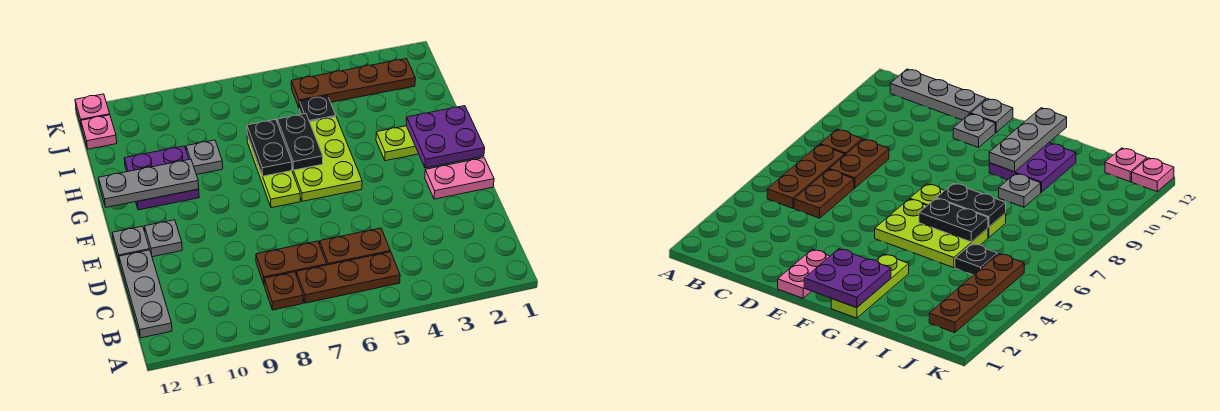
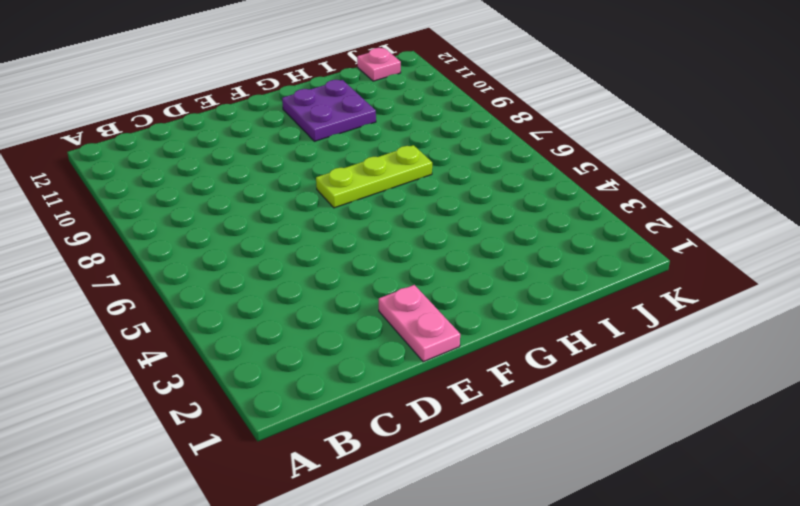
none -> brown 1x3 plate [297,252,400,303]
none -> brown 1x1 plate [264,272,303,310]
none -> grey 1x3 plate [119,250,172,338]

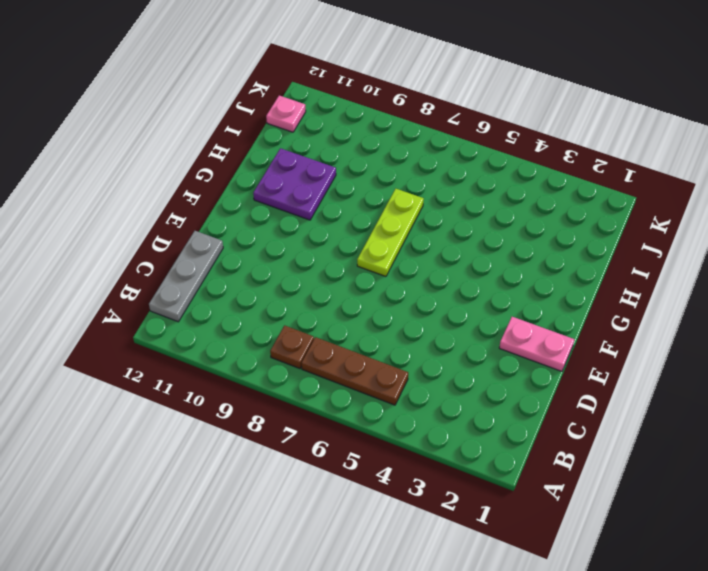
none -> brown 1x2 plate [320,228,390,265]
none -> brown 1x2 plate [256,241,327,284]
none -> grey 1x1 plate [145,220,182,257]

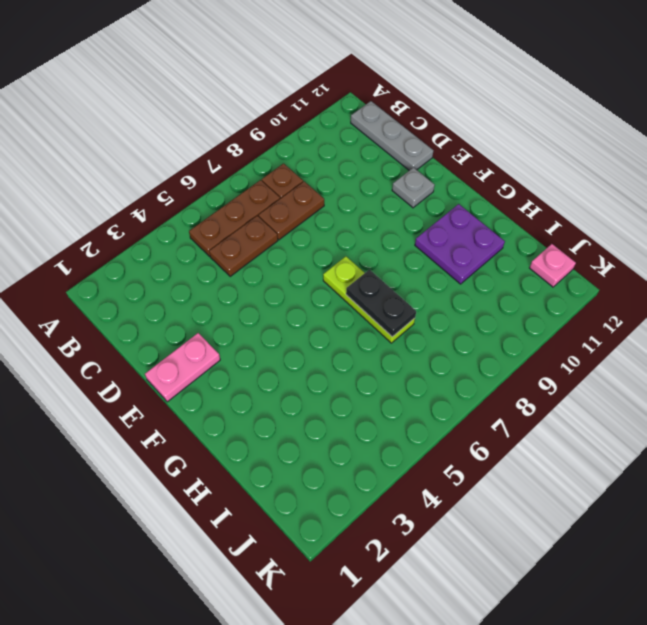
none -> grey 1x1 plate [112,226,150,262]
none -> lime 2x3 plate [292,117,362,201]
none -> lime 1x3 plate [376,126,419,161]

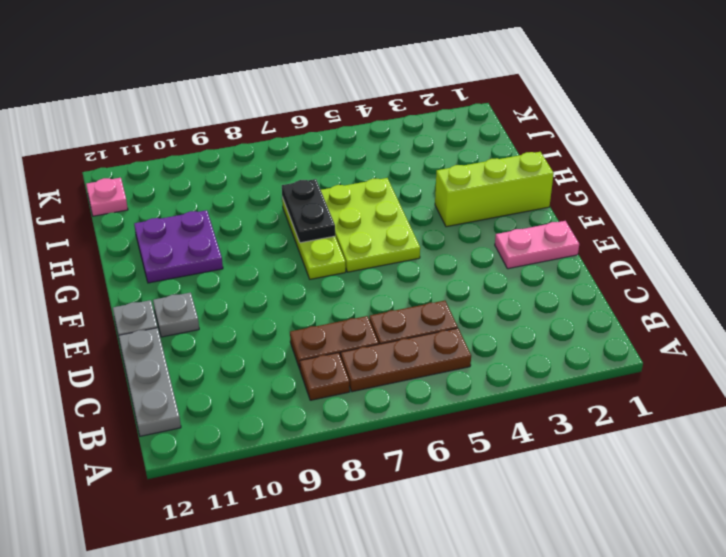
lime 1x3 brick [435,152,554,227] -> lime 1x3 plate [376,126,419,161]
none -> grey 1x1 plate [186,140,223,175]
none -> black 1x1 plate [300,96,336,122]
none -> brown 1x4 plate [291,59,415,108]

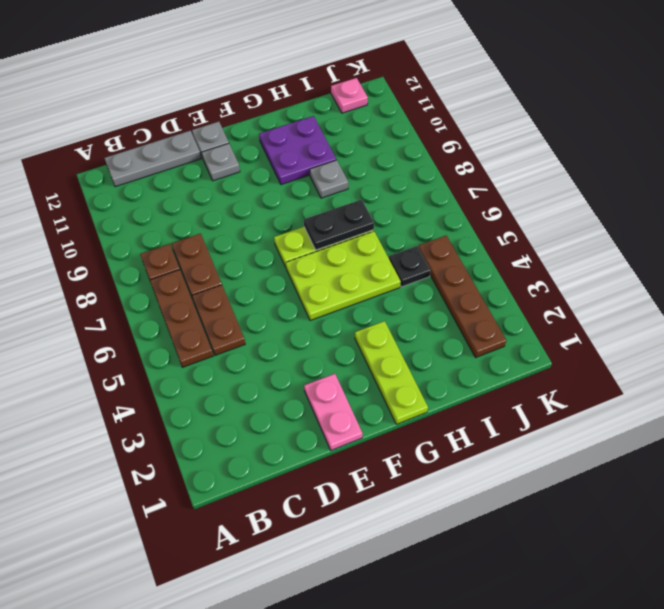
none -> pink 1x1 plate [75,94,110,127]
none -> purple 2x2 plate [406,106,485,168]
none -> black 1x2 plate [277,114,323,170]

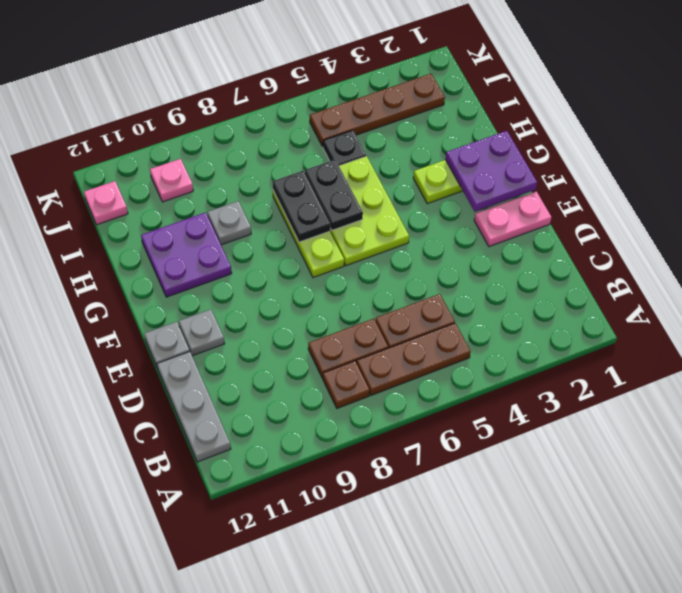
pink 1x1 plate [150,159,193,202] -> pink 1x1 plate moved to [75,94,110,127]
none -> grey 1x3 plate [99,159,199,207]

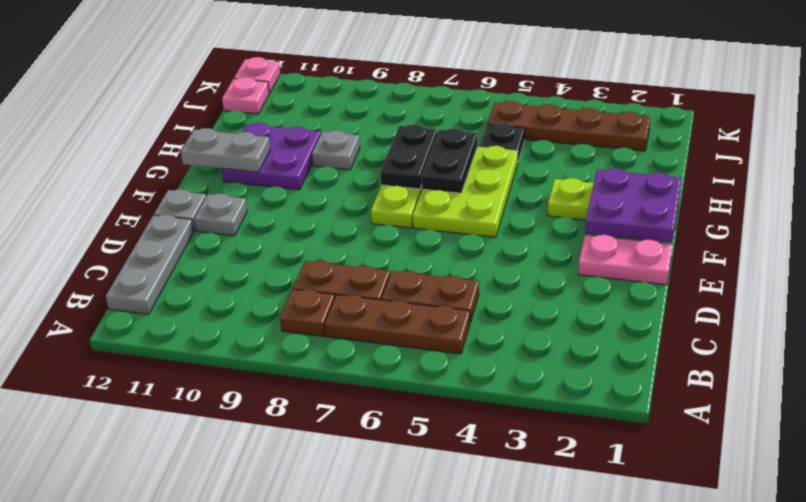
grey 1x2 plate [181,128,270,172] -> grey 1x3 plate [99,159,199,207]

